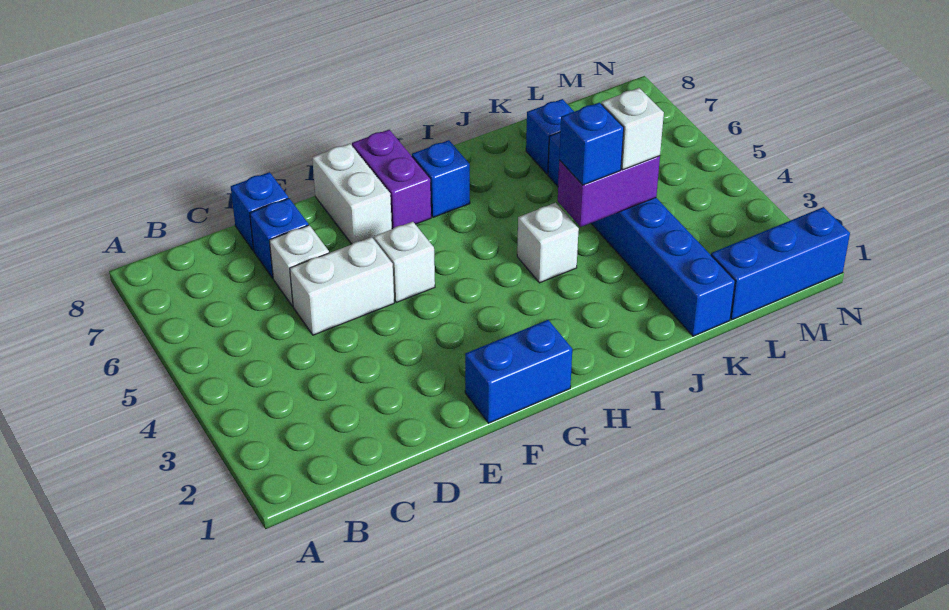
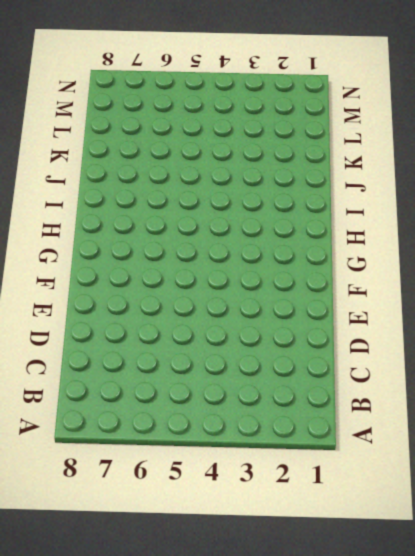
none -> white 1x2 brick [290,237,394,335]
none -> white 1x1 brick [269,225,329,306]
none -> blue 1x1 brick [250,198,309,278]

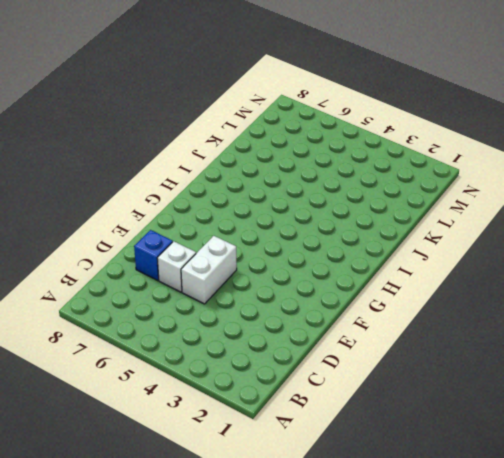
none -> blue 1x1 brick [231,172,288,251]
none -> blue 1x2 brick [465,320,572,423]
none -> white 1x1 brick [374,222,435,302]

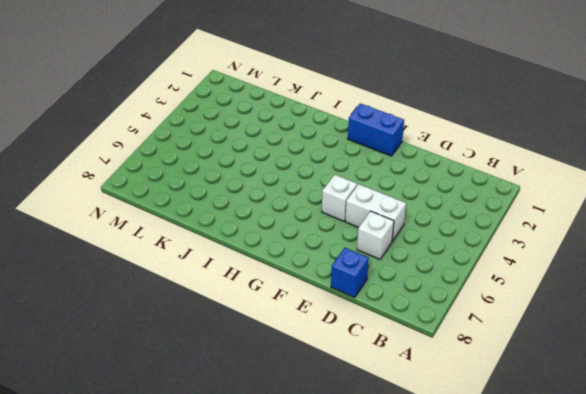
none -> blue 1x1 brick [250,198,309,278]
none -> white 1x2 brick [312,144,392,244]
none -> purple 1x2 brick [352,130,431,229]

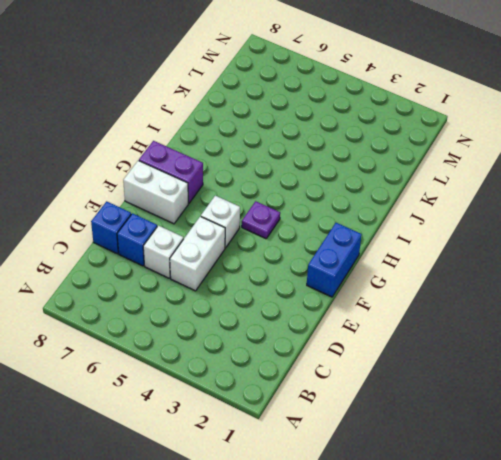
purple 1x1 plate [242,201,280,239] -> none
none -> blue 1x1 brick [412,140,470,217]
none -> white 1x1 brick [517,203,579,283]
none -> blue 1x6 brick [548,132,735,336]

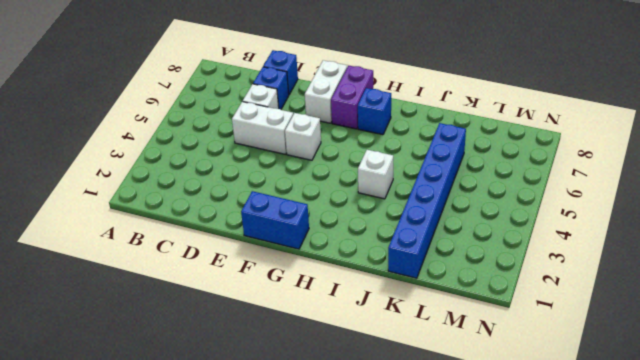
none -> blue 1x1 brick [526,99,574,174]
none -> blue 1x3 brick [711,207,850,320]
none -> purple 1x2 brick [558,156,660,227]

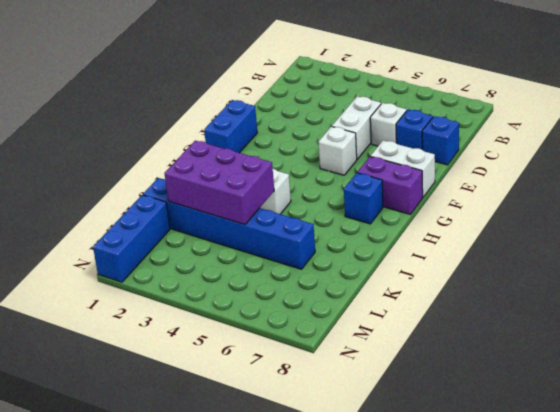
purple 2x3 brick [164,141,274,225] -> purple 1x2 brick [558,156,660,227]
none -> blue 1x1 brick [526,99,574,174]
none -> blue 1x1 brick [559,102,624,185]
none -> white 1x1 brick [601,88,664,170]

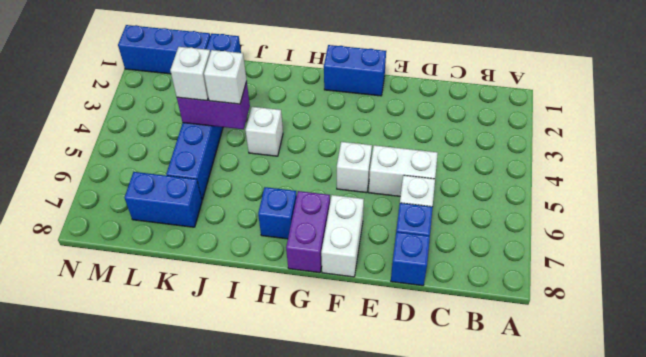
white 1x1 brick [204,50,247,104] -> blue 1x1 brick [559,102,624,185]
blue 1x2 brick [125,172,202,227] -> blue 1x1 brick [526,99,574,174]

